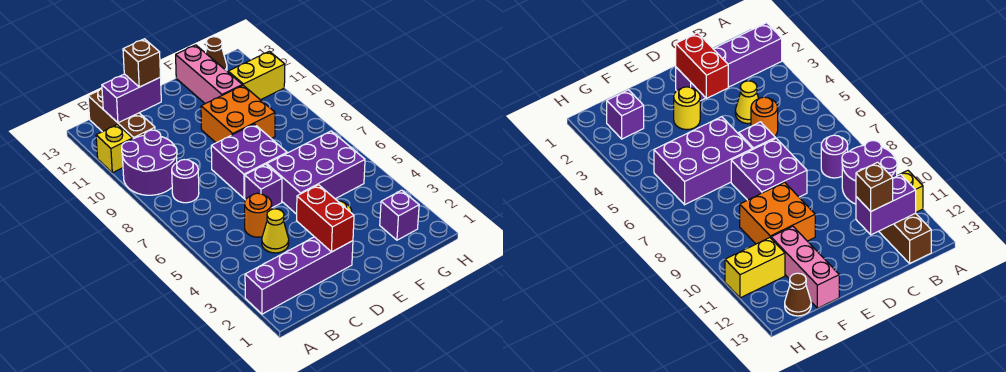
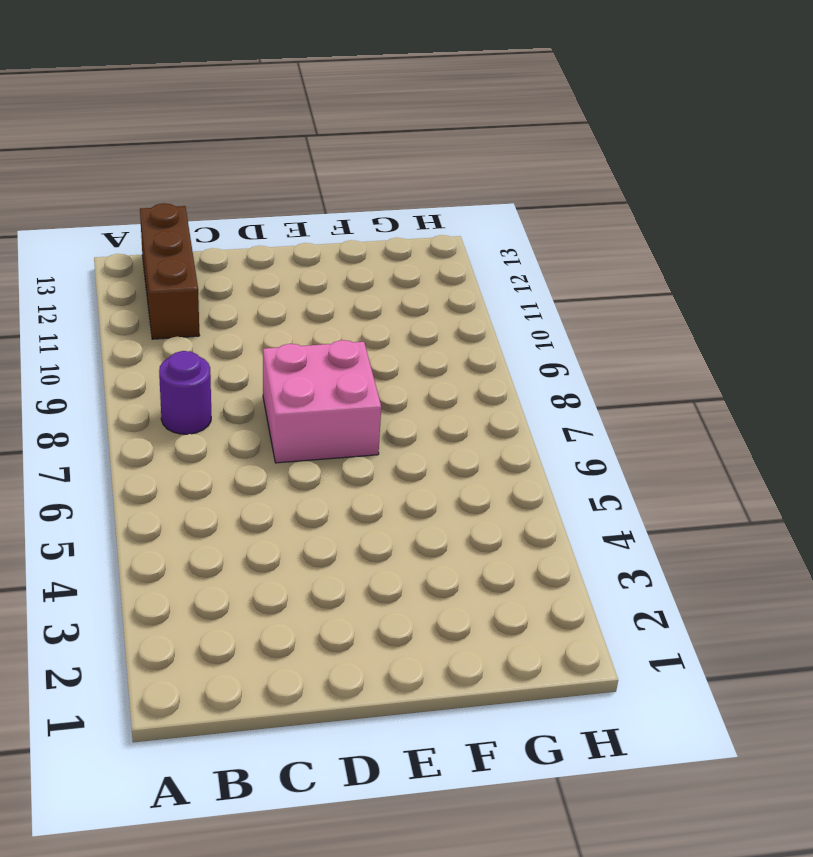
pink 2x2 brick [263,340,381,463] -> purple 2x2 brick [211,124,287,198]
none -> purple 1x4 brick [245,237,353,314]
none -> purple 2x2 round brick [122,130,177,195]
none -> yellow 1x1 brick [96,125,133,173]

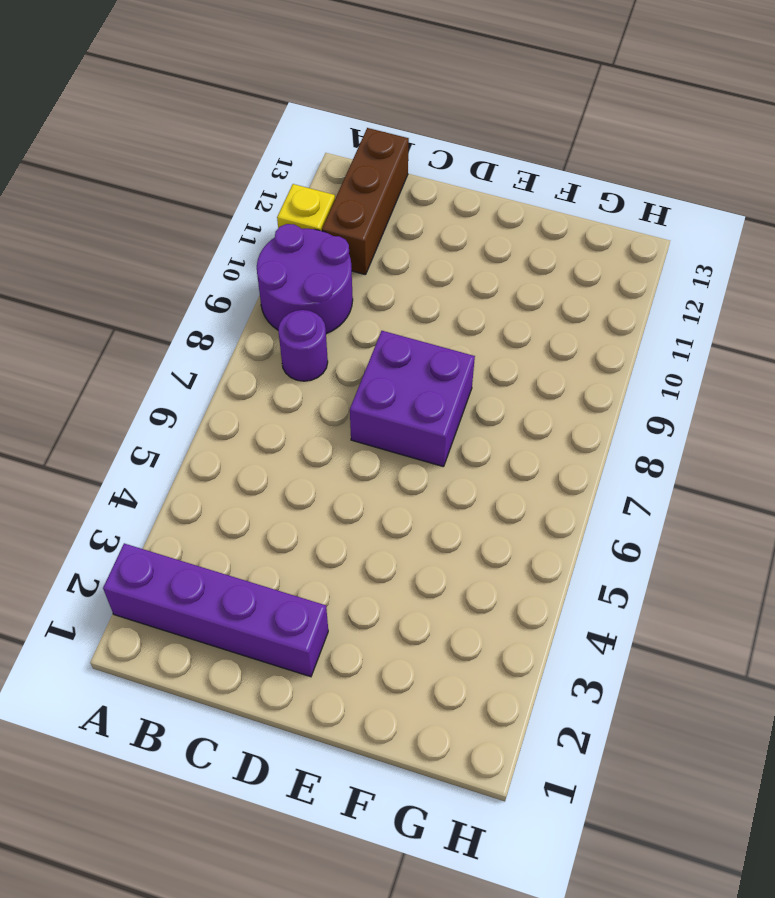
none -> yellow 1x1 cone [262,209,289,253]
none -> orange 1x1 round brick [245,193,272,237]
none -> purple 1x1 brick [245,164,282,208]

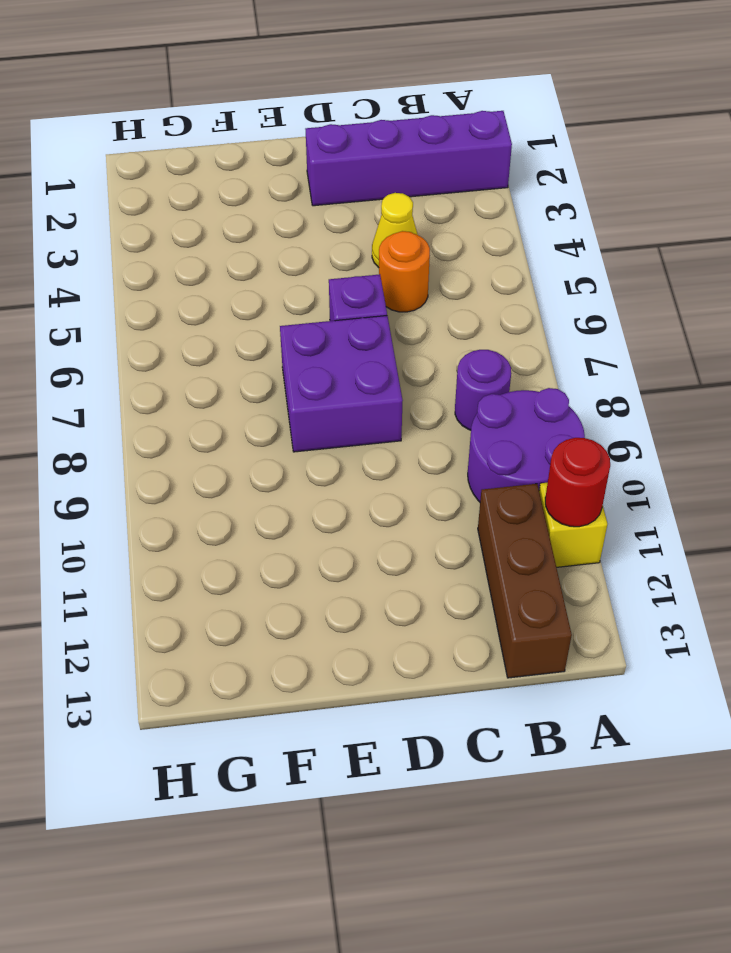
red 1x1 round brick [545,438,610,527] -> none
none -> yellow 1x1 round brick [674,87,700,130]
none -> purple 2x3 brick [267,131,365,214]
none -> orange 2x2 brick [201,85,275,143]

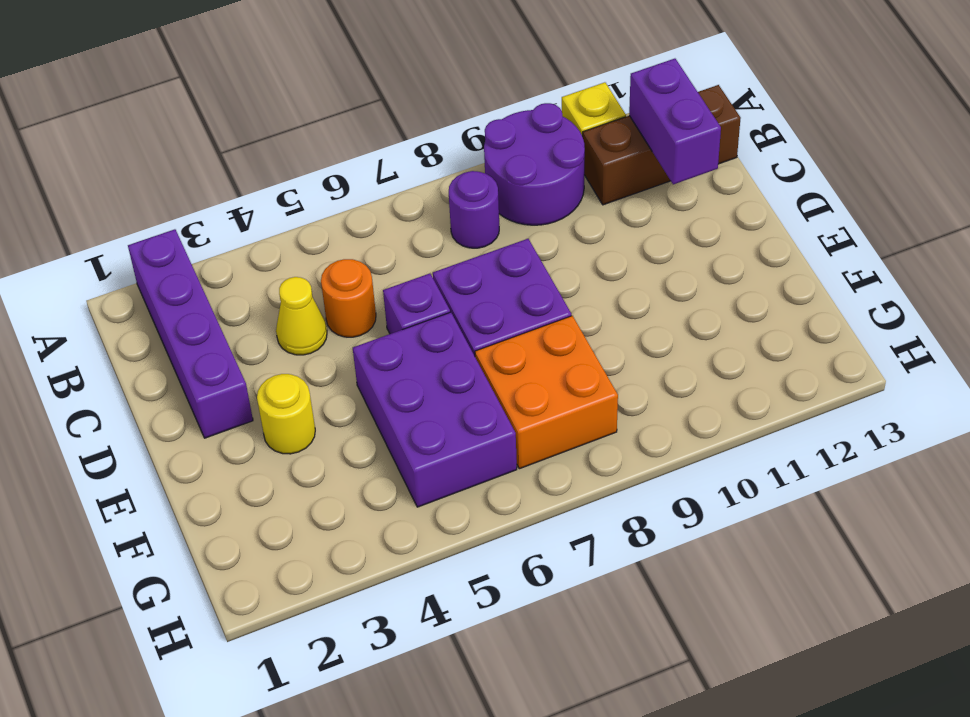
orange 2x2 brick [475,316,618,469] -> orange 2x2 brick moved to [201,85,275,143]
none -> pink 1x3 brick [176,45,242,104]
none -> purple 1x1 brick [380,190,419,240]
none -> yellow 1x2 brick [228,51,285,100]

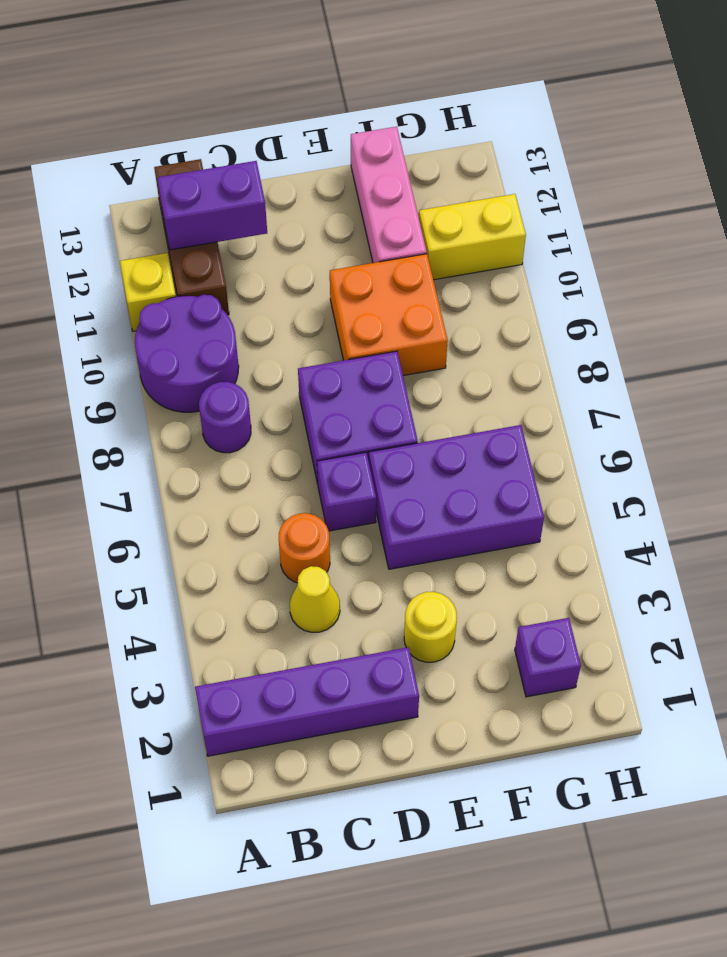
none -> brown 1x1 cone [206,37,227,71]
none -> red 1x2 brick [297,185,354,252]
none -> brown 1x1 brick [123,39,161,87]

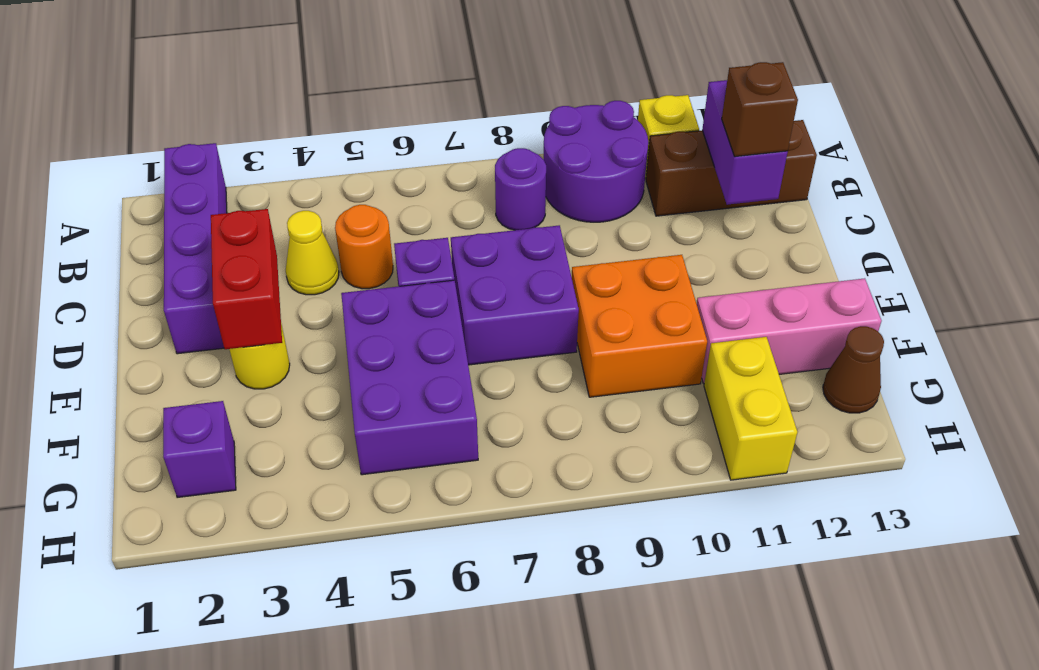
red 1x2 brick [211,209,282,349] -> red 1x2 brick turned to [297,185,354,252]

